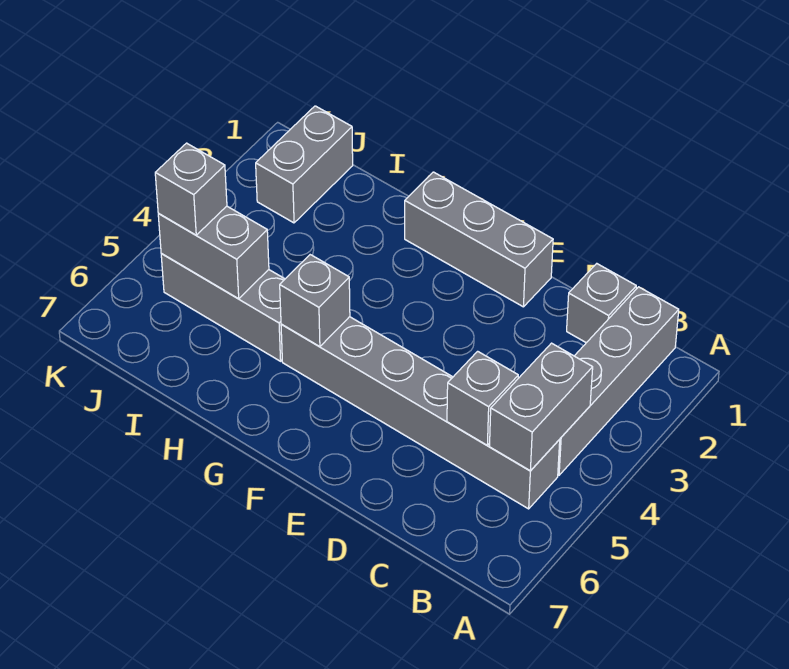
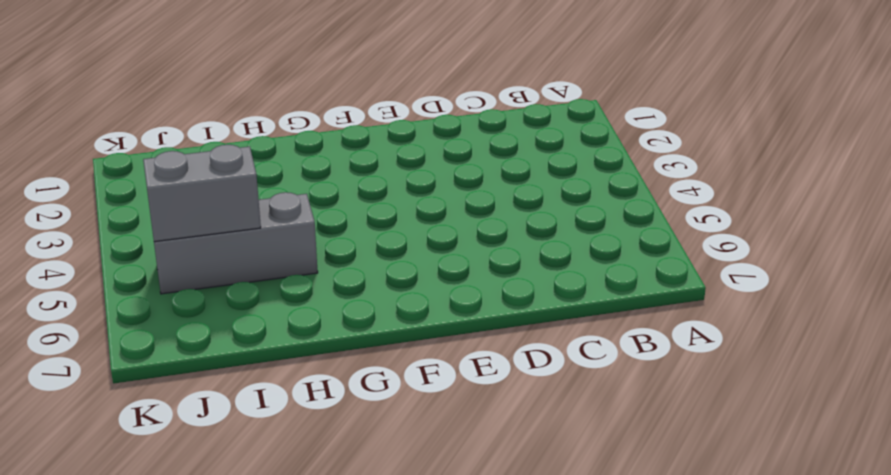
none -> grey 1x4 brick [558,287,679,475]
none -> grey 1x6 brick [281,317,560,509]

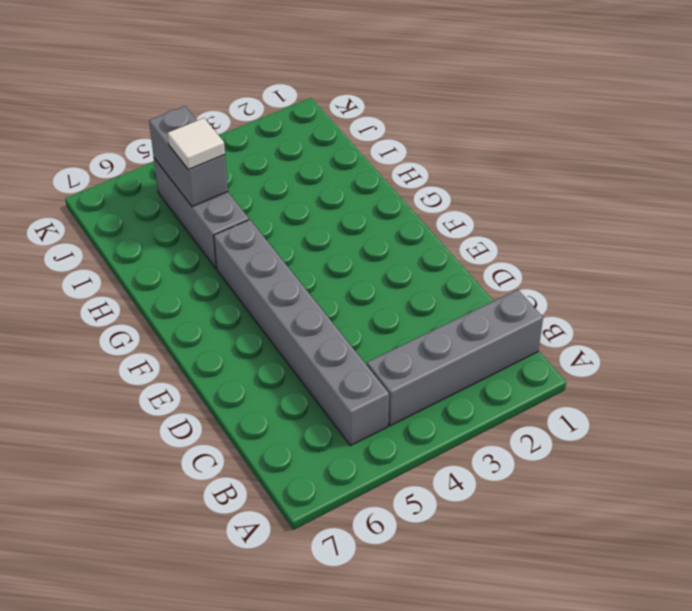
white 1x1 tile [167,118,225,170] -> none
none -> grey 1x1 brick [567,264,636,343]
none -> grey 1x3 brick [405,172,553,307]

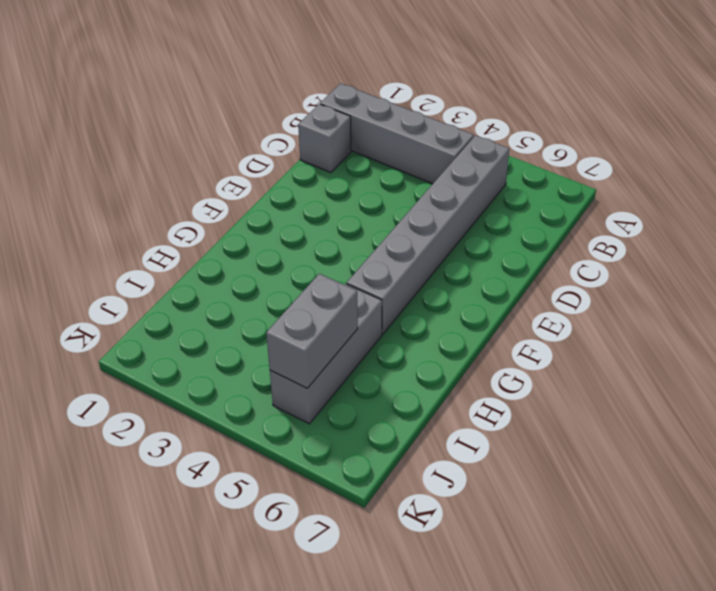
none -> grey 1x3 brick [405,172,553,307]
none -> grey 1x2 brick [256,106,353,223]

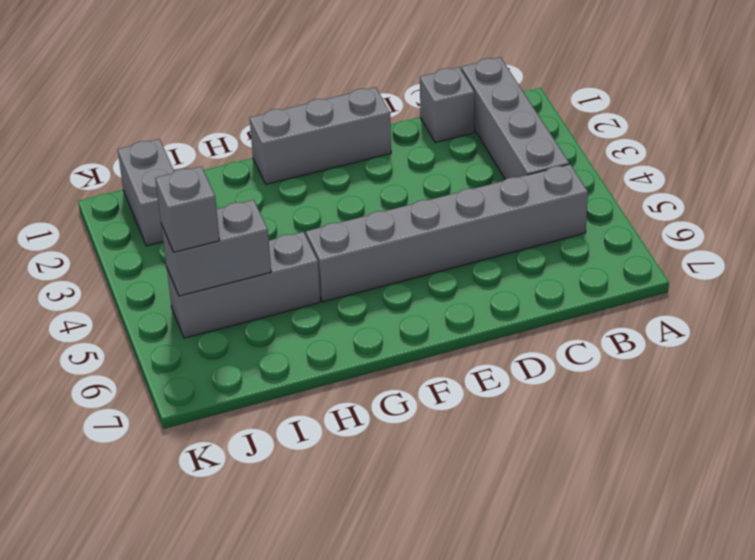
none -> grey 1x2 brick [490,343,593,471]
none -> grey 1x1 brick [447,351,518,445]

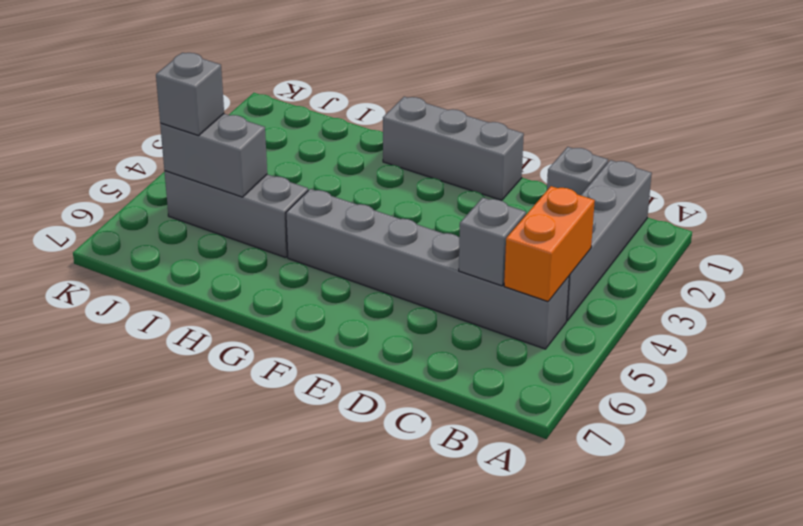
orange 1x2 brick [504,186,595,302] -> grey 1x2 brick [490,343,593,471]
none -> grey 1x2 brick [256,106,353,223]
none -> grey 1x1 brick [280,255,350,347]

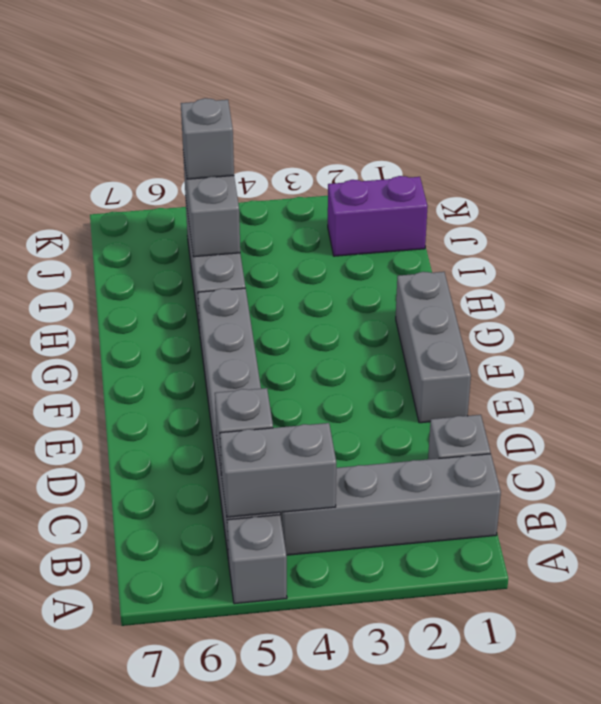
grey 1x1 brick [227,515,287,604] -> grey 1x1 brick moved to [280,255,350,347]
purple 1x2 brick [328,176,428,256] -> grey 1x2 brick [256,106,353,223]

